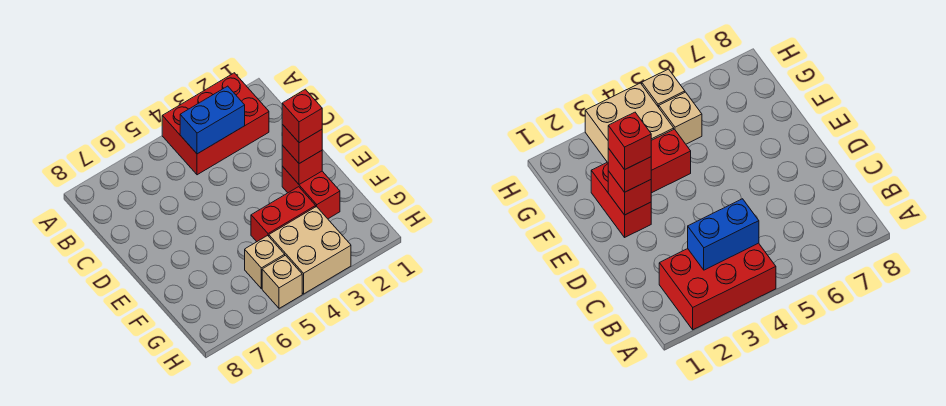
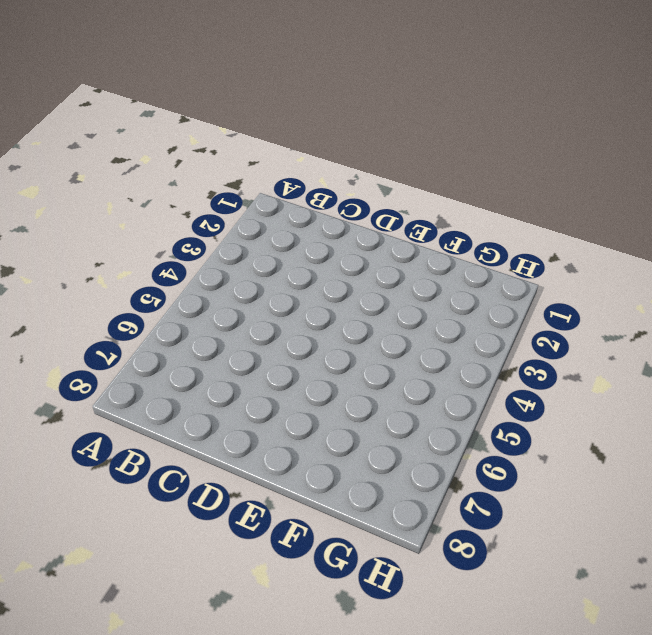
none -> red 2x3 brick [162,73,269,175]
none -> red 1x2 brick [282,166,340,219]

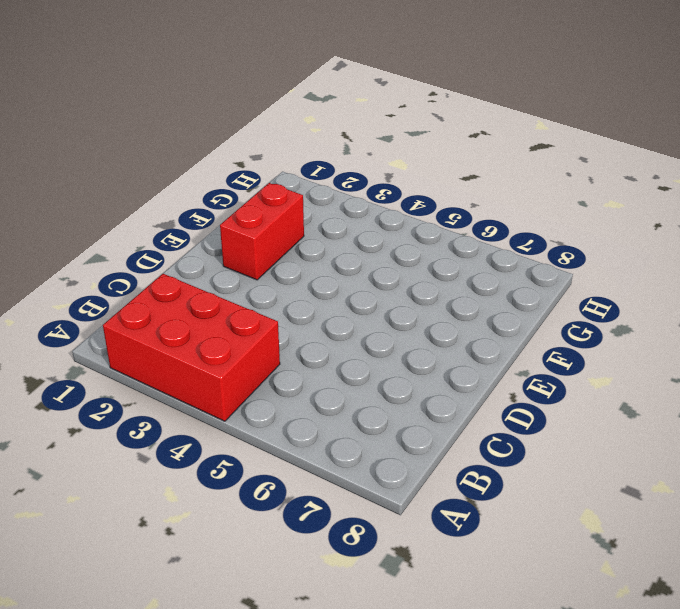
none -> red 1x2 brick [251,187,316,242]
none -> tan 2x2 brick [269,206,351,294]

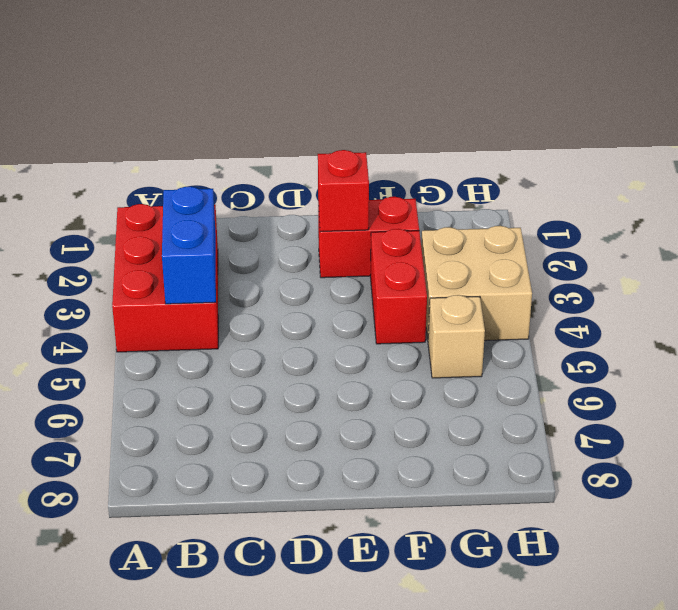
none -> tan 1x1 brick [262,255,302,308]
none -> red 1x1 brick [282,124,322,164]

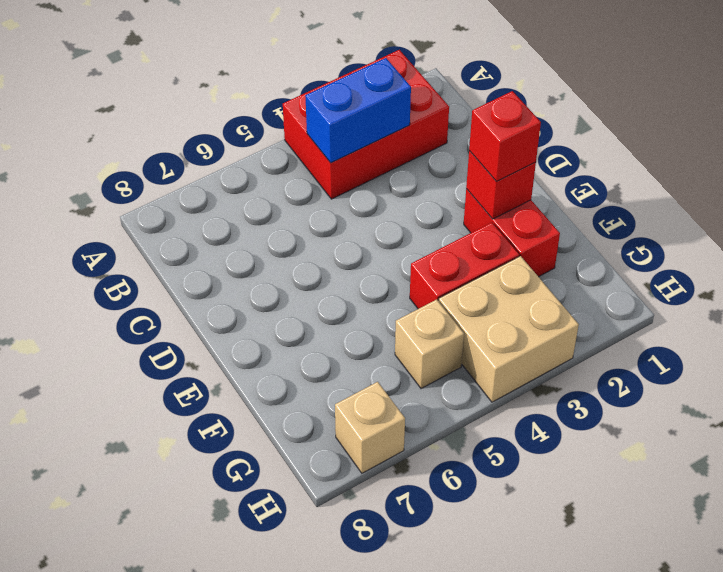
tan 1x1 brick [335,382,405,473] -> tan 1x1 brick moved to [262,255,302,308]
none -> red 1x1 brick [282,89,322,143]

